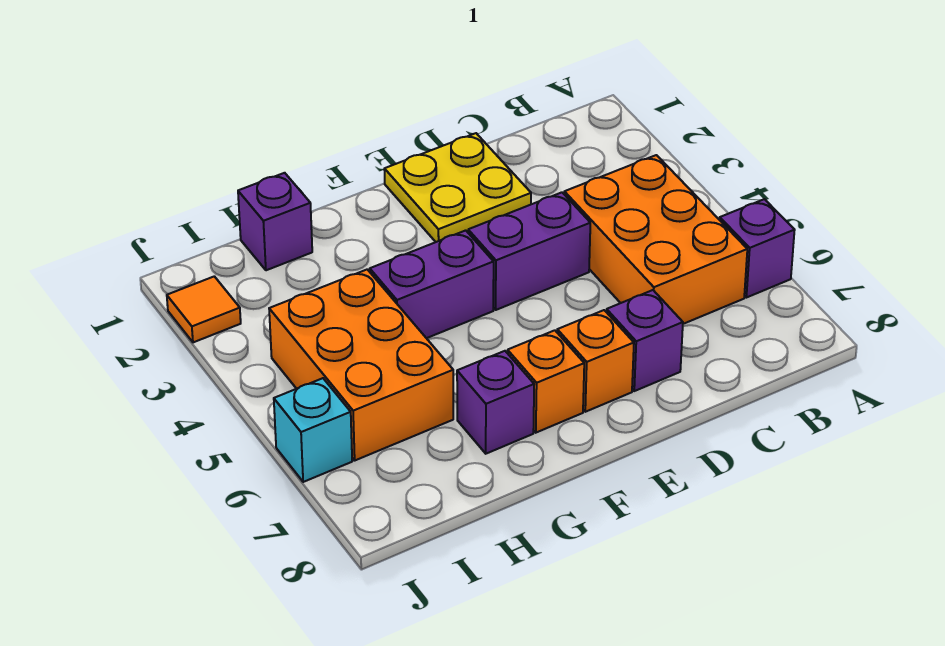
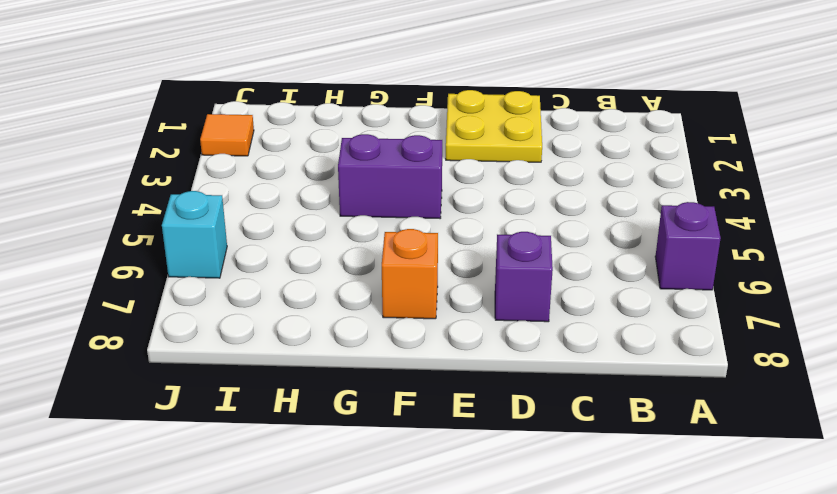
none -> orange 2x3 brick [564,155,747,324]
none -> purple 1x2 brick [468,192,590,310]
none -> orange 1x1 brick [557,310,634,412]

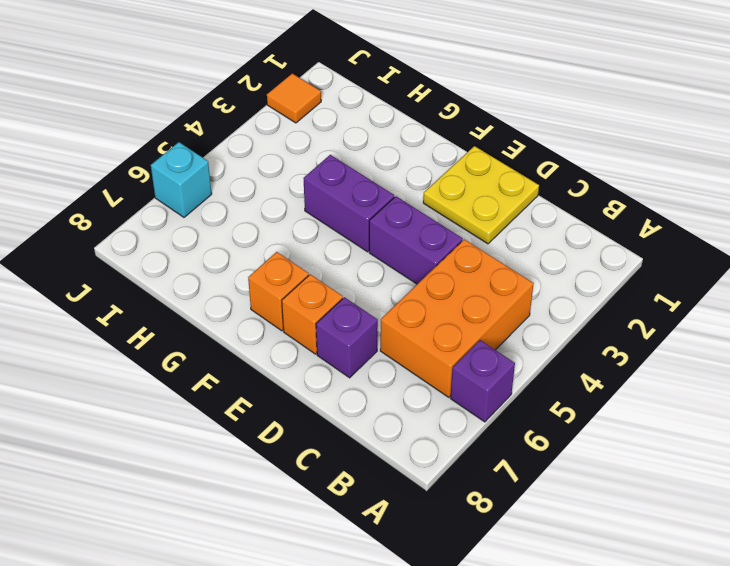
none -> purple 1x1 brick [457,351,534,454]
none -> purple 1x1 brick [238,173,312,270]
none -> orange 2x3 brick [269,269,453,460]

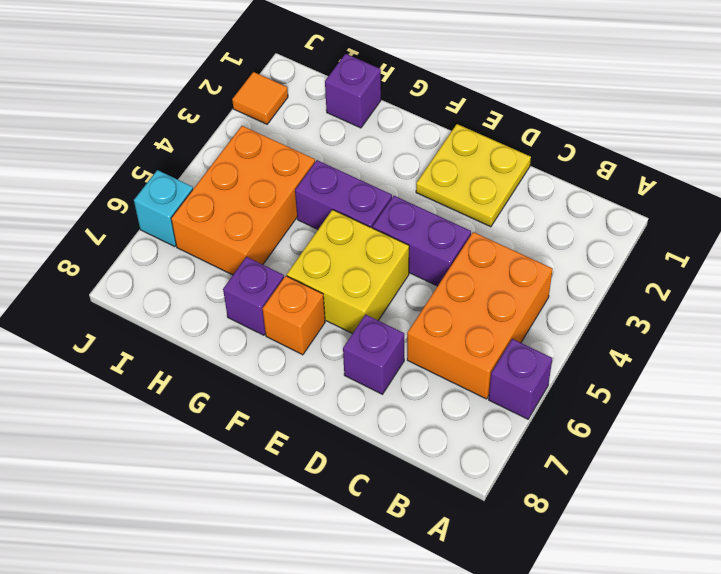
yellow 2x2 brick [287,210,409,334] -> none
none -> orange 1x1 brick [557,310,634,412]

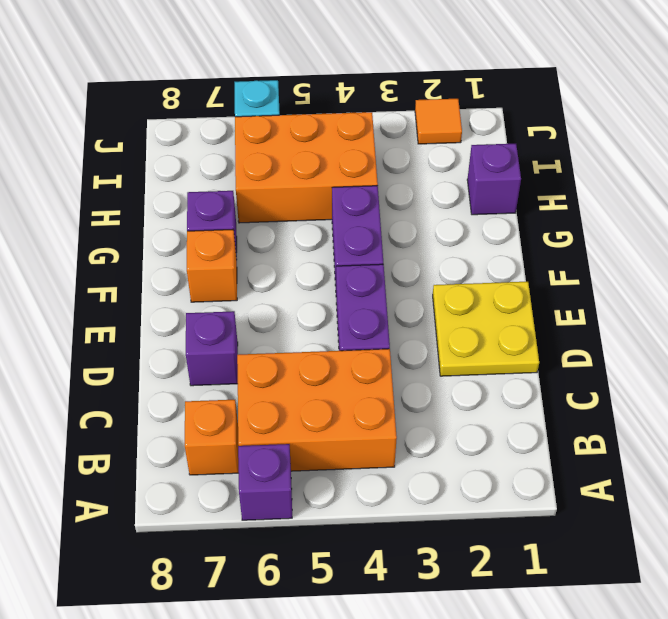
orange 1x1 brick [185,400,239,475] -> orange 1x1 brick moved to [557,310,634,412]

